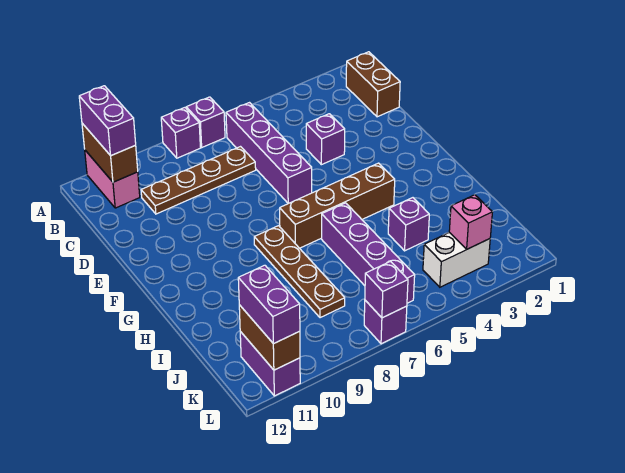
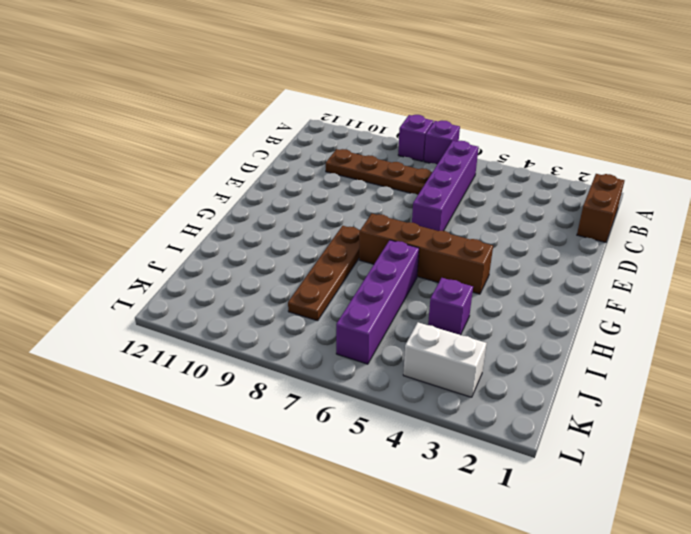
none -> pink 1x2 brick [85,150,140,208]
none -> purple 1x1 brick [306,114,345,165]
none -> purple 1x2 brick [240,332,300,396]

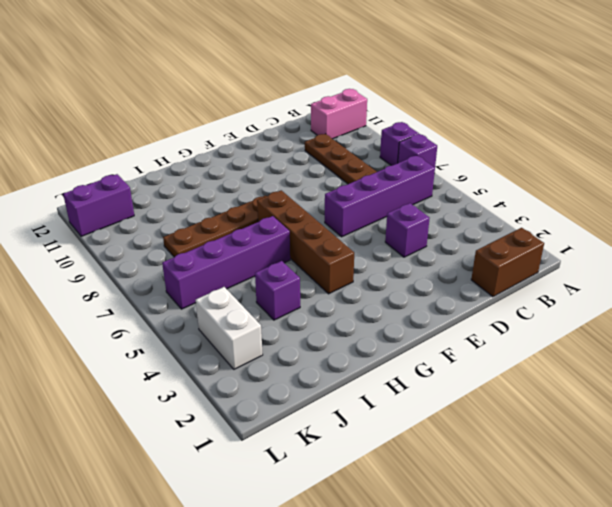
none -> purple 1x1 brick [364,300,407,344]
none -> brown 1x2 brick [82,123,138,182]
none -> pink 1x1 brick [449,195,492,249]

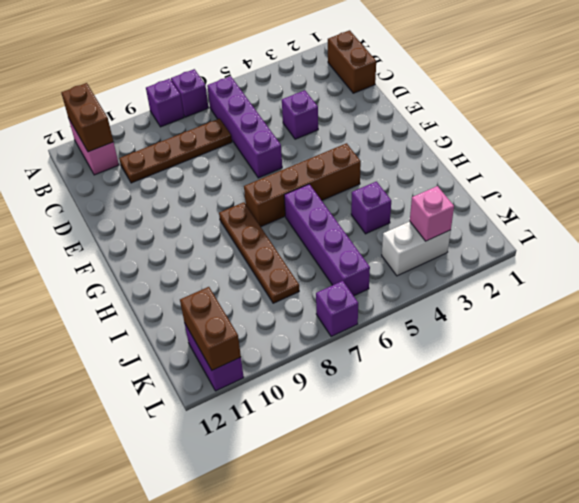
none -> purple 1x1 brick [365,261,408,318]
none -> purple 1x2 brick [79,86,136,156]
none -> purple 1x2 brick [238,265,300,344]

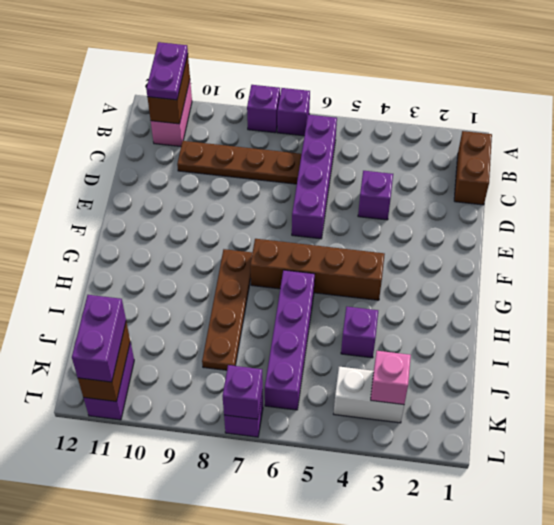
purple 1x2 plate [146,42,188,100] -> purple 1x2 brick [79,86,136,156]

